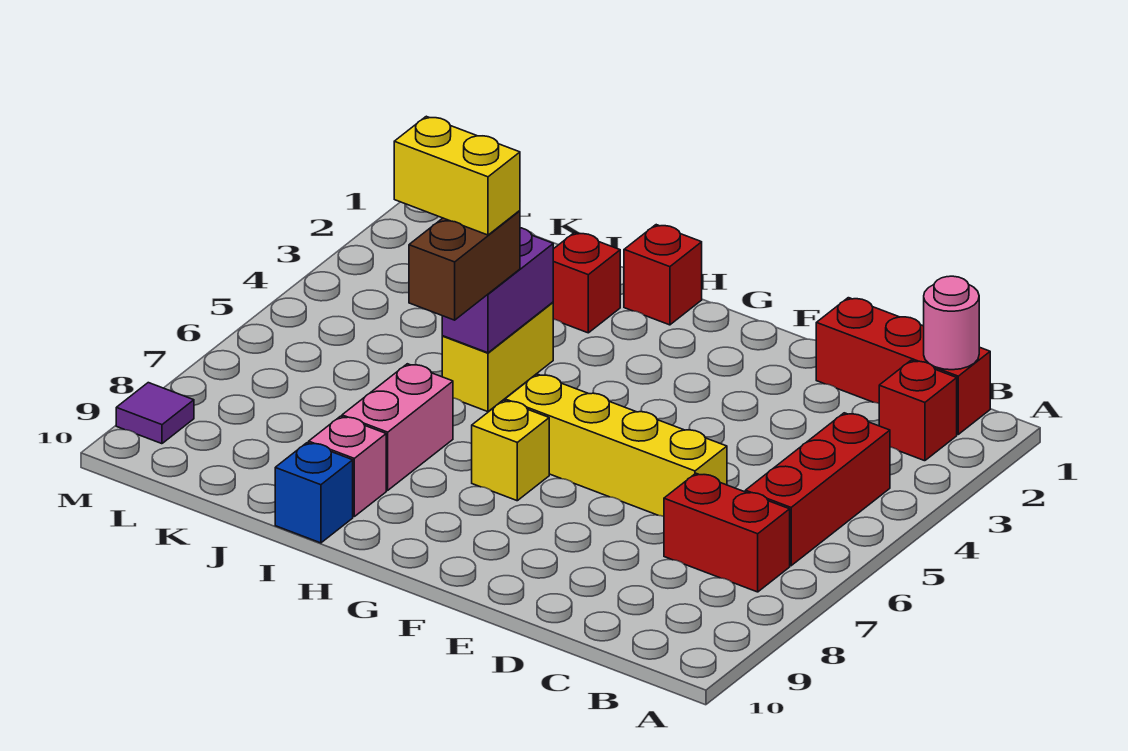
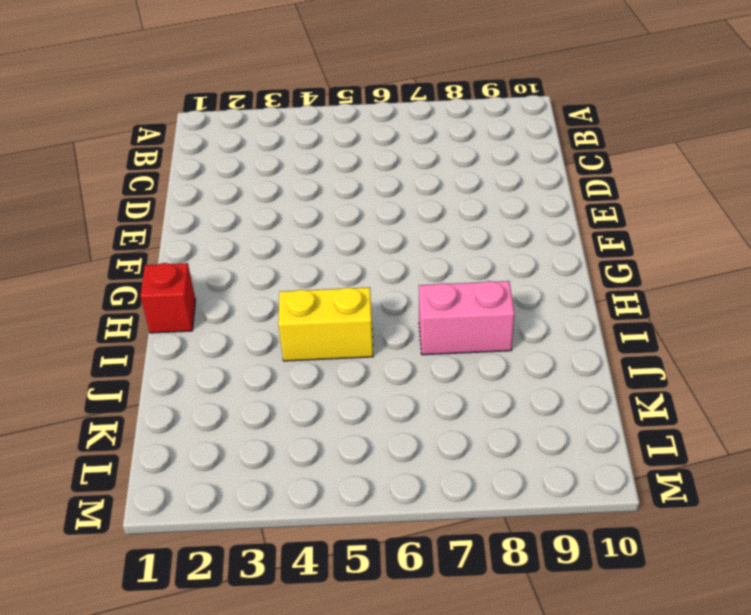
none -> red 1x3 brick [816,298,990,434]
none -> red 1x1 brick [879,360,957,461]
none -> red 1x3 brick [745,413,890,566]

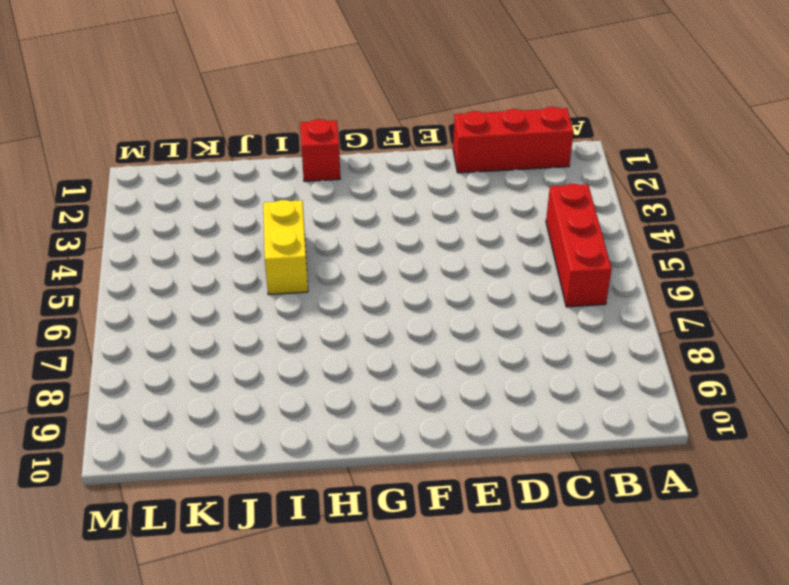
none -> red 1x1 brick [879,360,957,461]
none -> red 1x2 brick [664,473,790,592]
none -> yellow 1x4 brick [505,374,727,516]

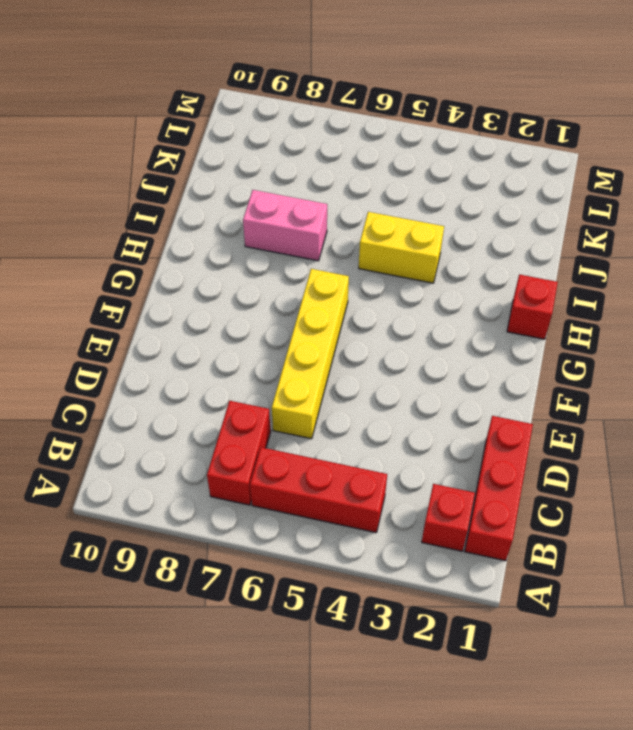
none -> yellow 1x1 brick [472,400,549,501]
none -> red 1x1 brick [553,233,620,333]
none -> pink 1x1 brick [309,416,386,517]

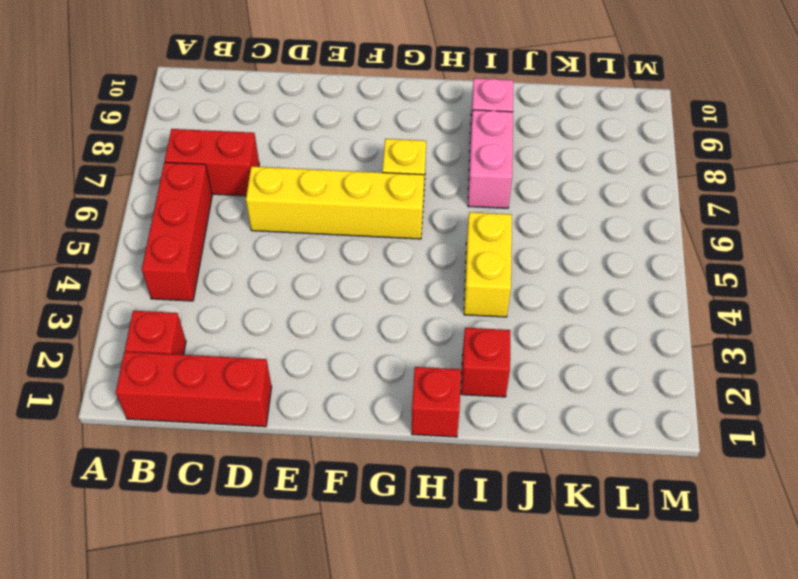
none -> blue 1x1 brick [275,443,353,543]
none -> purple 1x1 tile [116,383,194,444]
none -> pink 1x1 round brick [924,276,979,370]

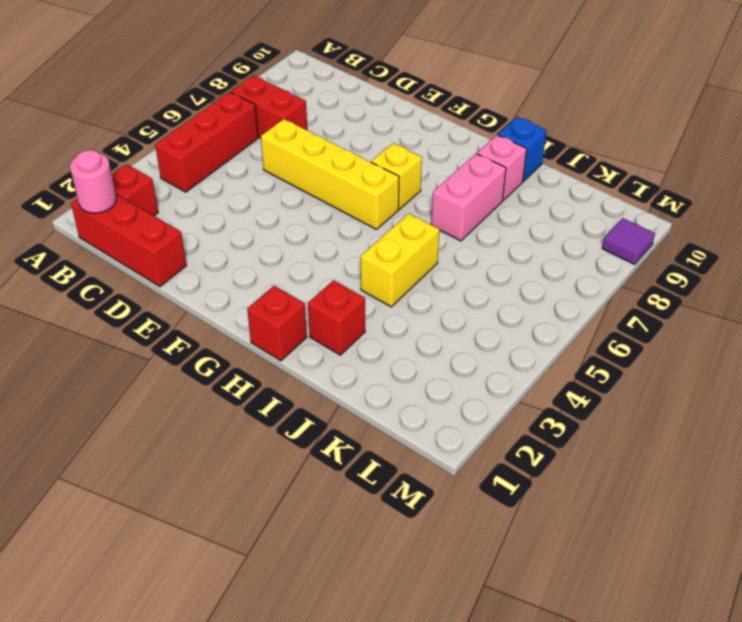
none -> purple 1x2 brick [442,228,553,353]
none -> brown 1x2 brick [409,211,520,320]
none -> yellow 1x2 brick [394,116,520,235]

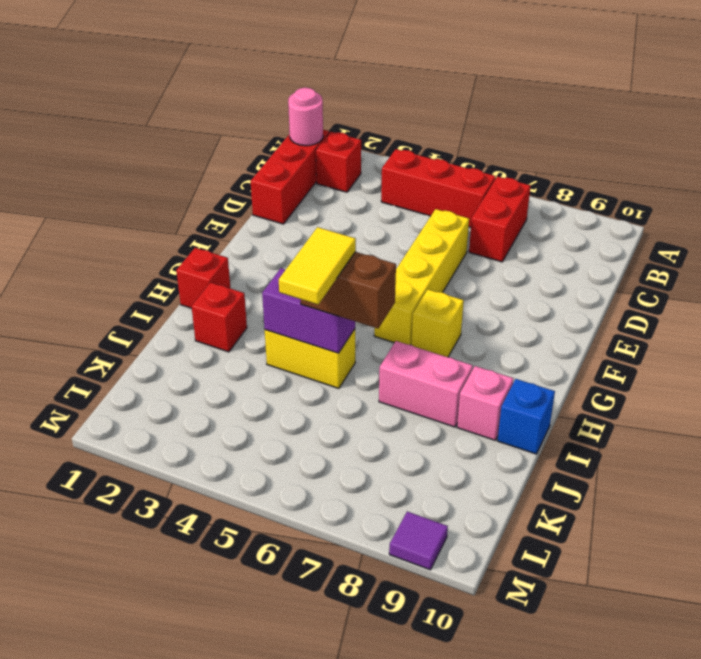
yellow 1x2 tile [279,227,356,304] -> yellow 1x2 brick [394,116,520,235]

